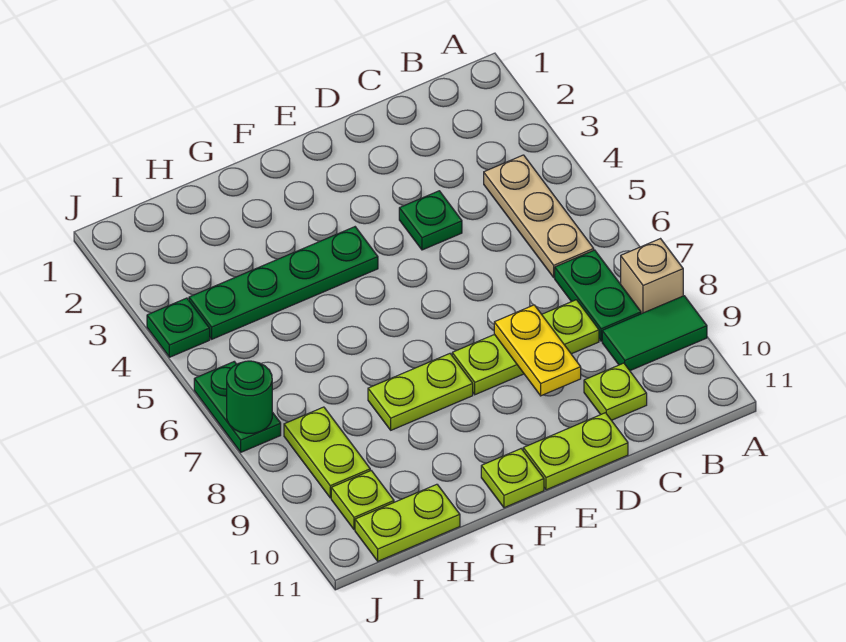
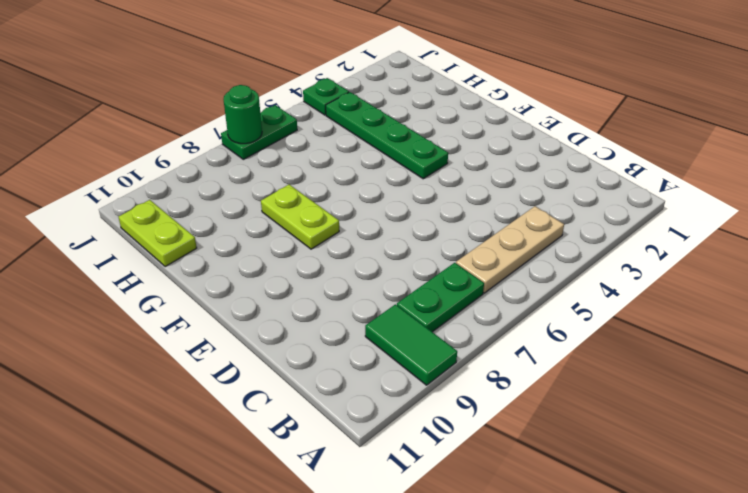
none -> tan 1x1 brick [621,239,683,314]
none -> lime 1x3 plate [452,300,599,395]
none -> lime 1x1 plate [584,363,647,420]

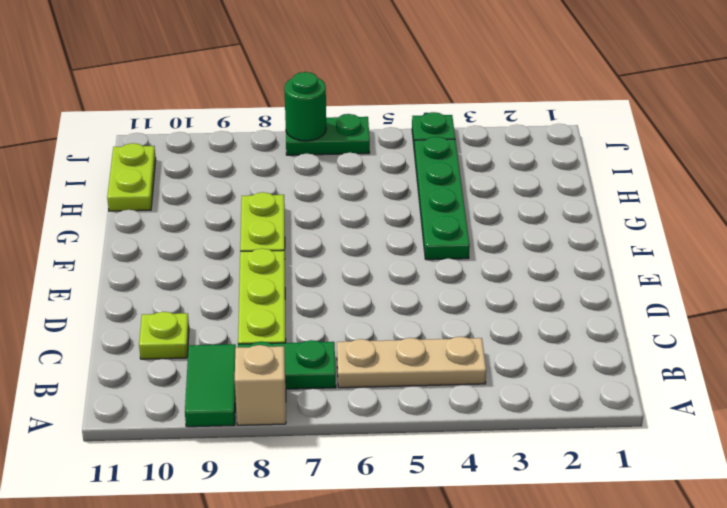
none -> green 1x1 plate [399,191,462,250]
none -> lime 1x2 plate [523,413,628,490]
none -> lime 1x1 plate [481,449,544,508]

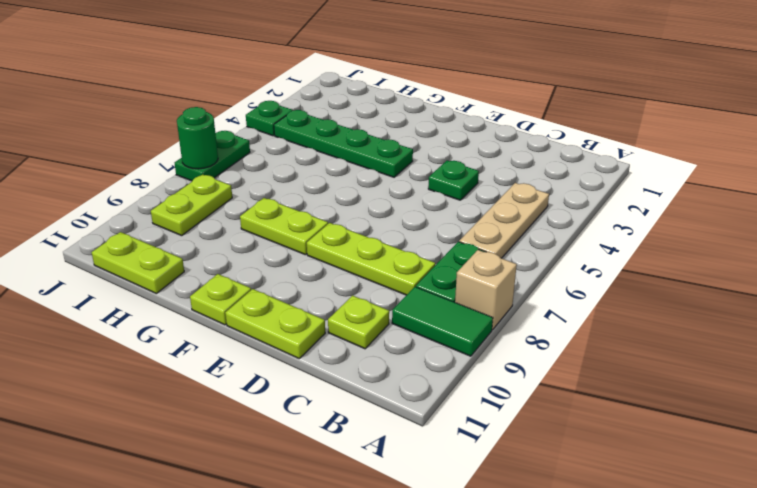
none -> lime 1x1 plate [331,471,394,530]
none -> yellow 1x2 plate [494,305,581,396]

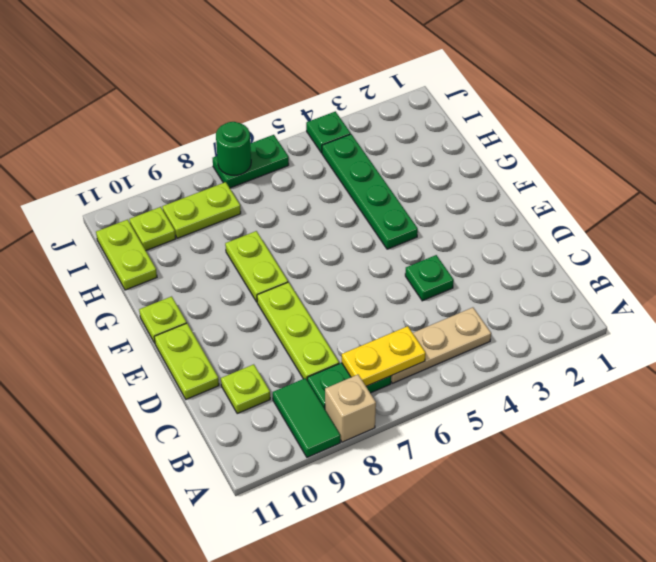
yellow 1x2 plate [342,326,426,386] -> yellow 1x2 plate moved to [494,305,581,396]

